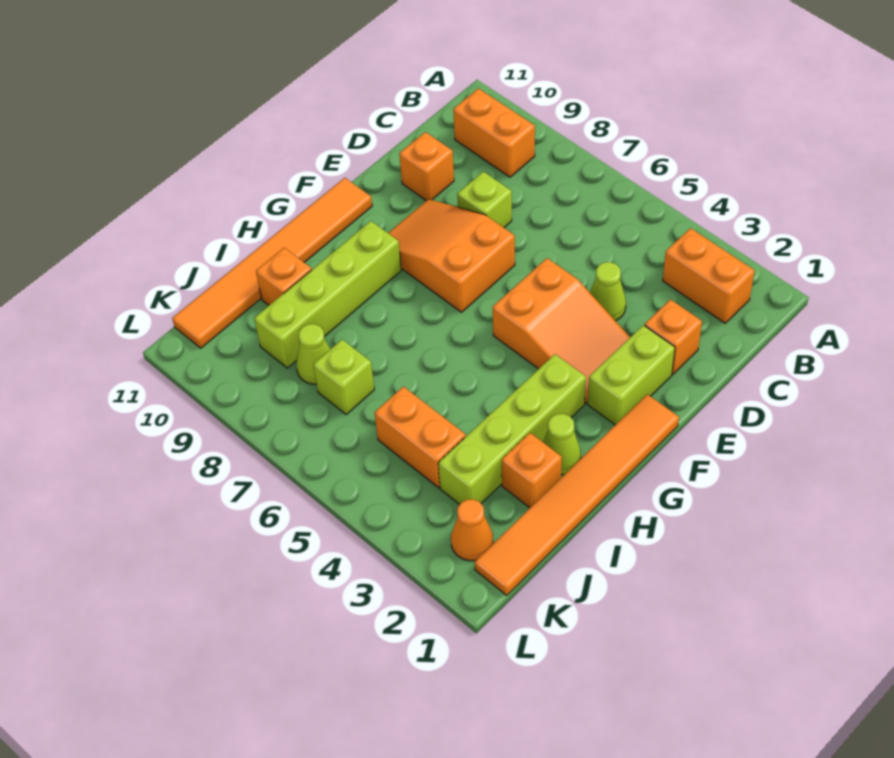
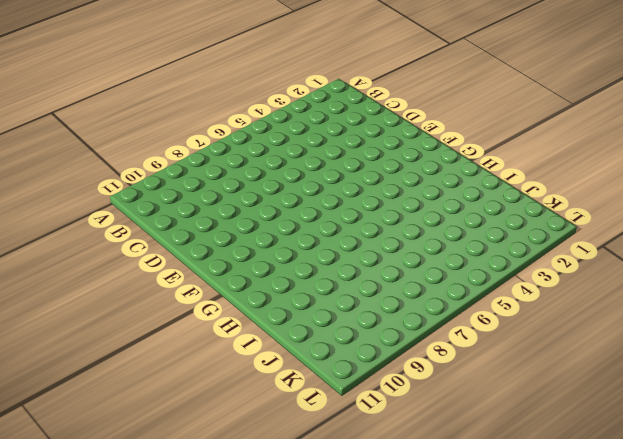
none -> orange 1x2 brick [663,228,755,323]
none -> orange 1x2 brick [453,88,535,177]
none -> orange 1x1 brick [645,300,702,374]

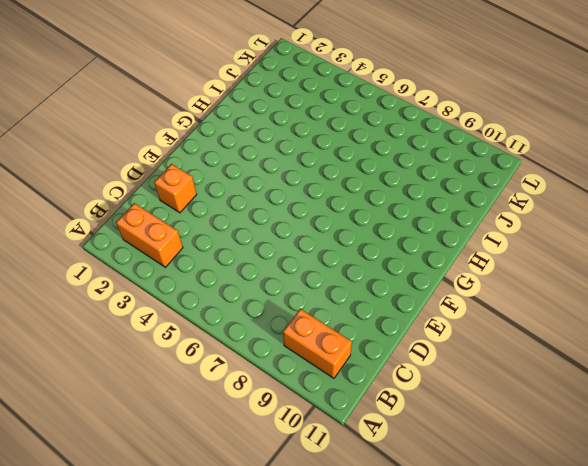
none -> lime 1x1 cone [590,262,626,321]
none -> lime 1x1 brick [457,172,512,228]
none -> orange 1x1 brick [399,132,454,201]

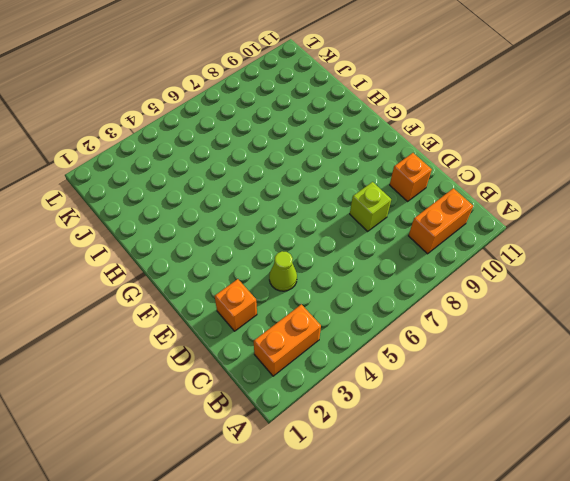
none -> lime 1x2 brick [588,325,675,425]
none -> orange 2x3 slope [493,258,630,403]
none -> orange 2x3 slope [388,199,515,312]

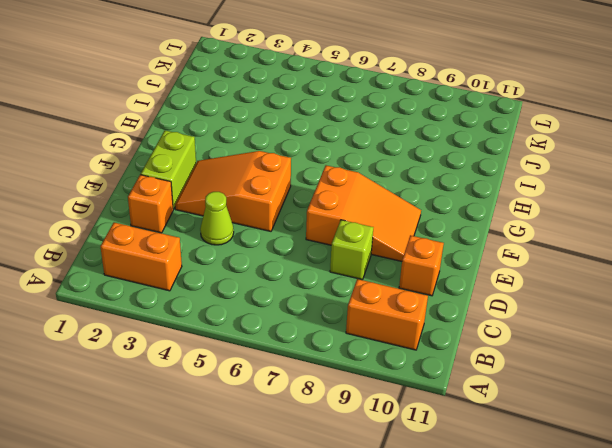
none -> orange 1x6 tile [475,394,679,595]
none -> orange 1x6 tile [172,178,372,348]
none -> lime 1x4 brick [438,354,586,504]

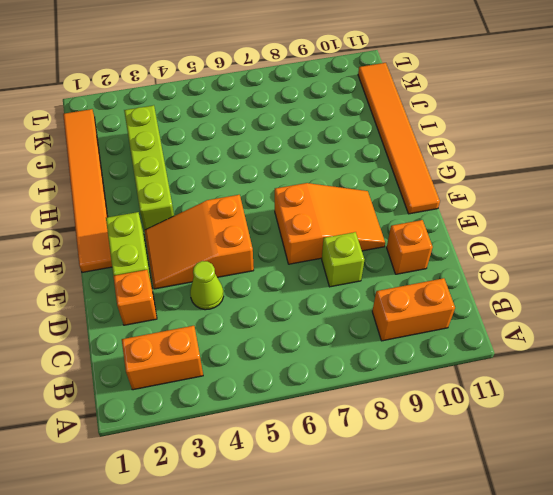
none -> lime 1x4 brick [254,221,401,368]
none -> lime 1x1 cone [543,414,581,475]
none -> orange 1x1 brick [502,433,562,508]

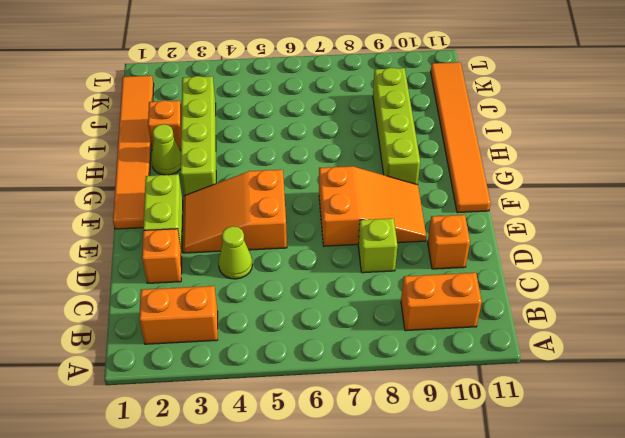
none -> orange 1x1 brick [256,248,312,305]
none -> orange 1x2 brick [375,387,466,488]
none -> lime 1x1 brick [313,340,374,415]

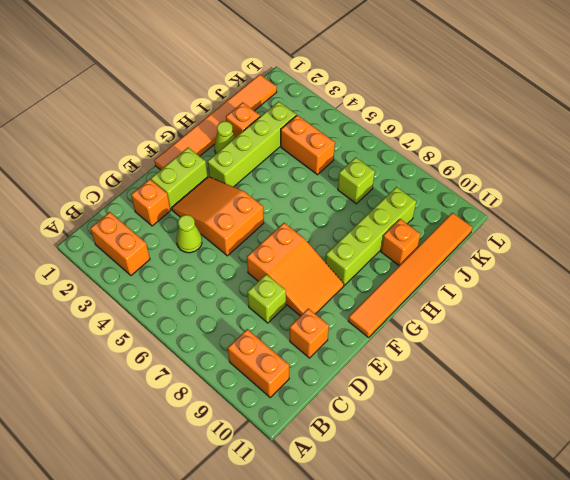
none -> lime 1x1 cone [296,324,330,384]
none -> orange 1x1 cone [451,499,493,561]

